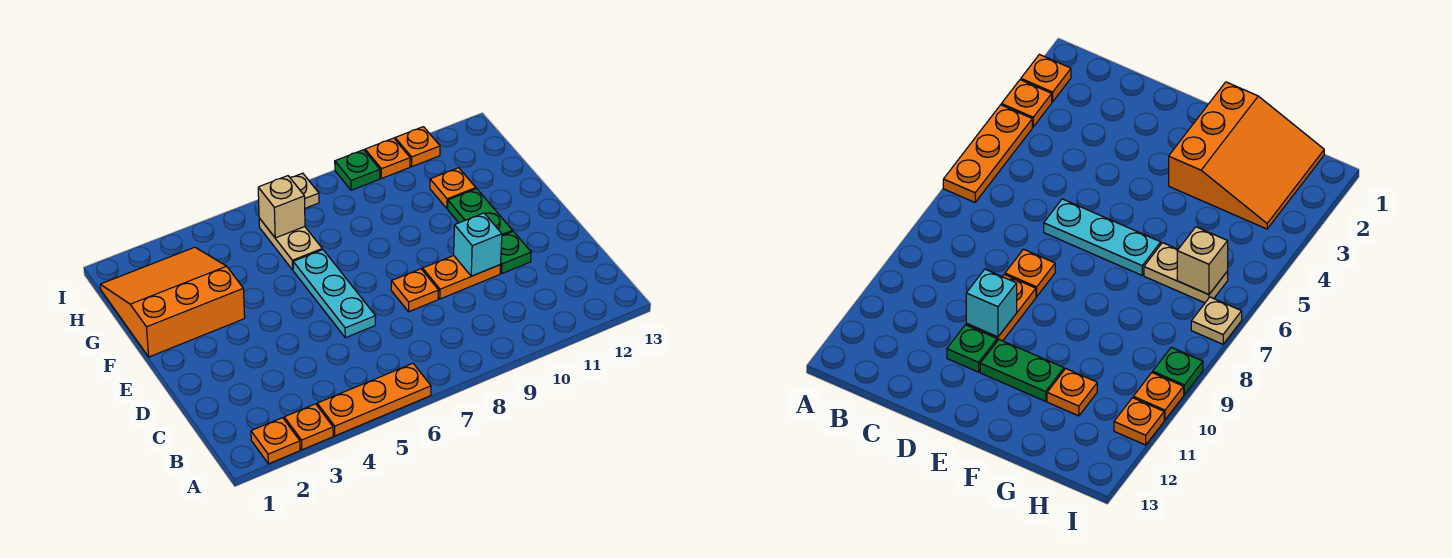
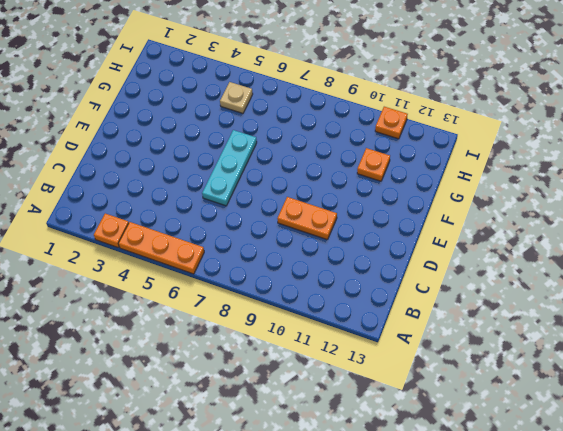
tan 1x1 plate [220,82,253,113] -> tan 1x1 plate moved to [290,173,319,208]
none -> orange 1x1 plate [251,418,300,464]
none -> orange 1x1 plate [391,269,439,312]
none -> green 1x1 plate [500,232,531,273]

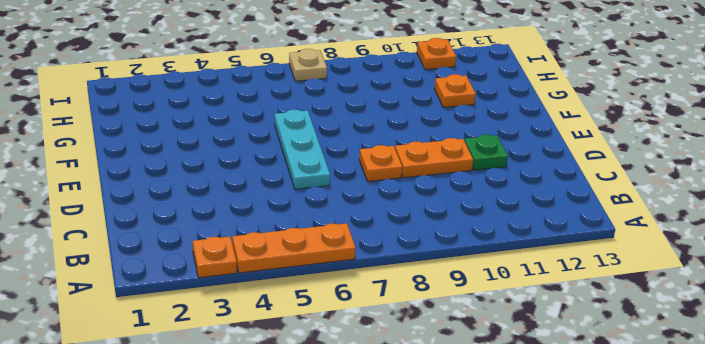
none -> orange 1x1 plate [251,418,300,464]
none -> green 1x2 plate [448,189,512,236]
none -> orange 3x3 slope [100,247,245,357]

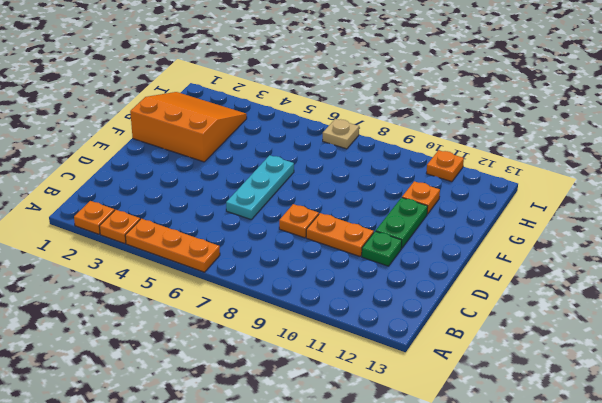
none -> tan 1x2 plate [259,218,322,270]
none -> green 1x1 plate [335,150,380,190]
none -> orange 1x1 plate [365,138,410,178]

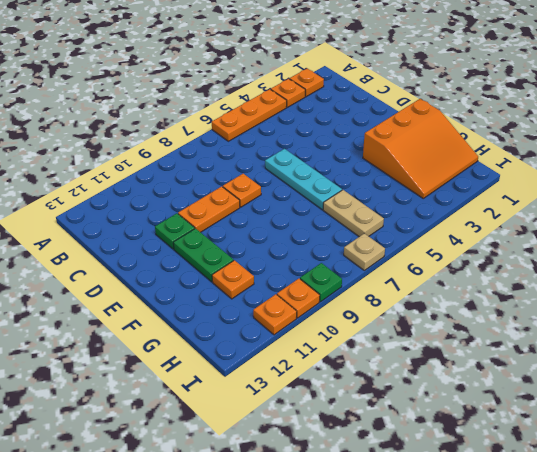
none -> cyan 1x1 brick [454,213,502,276]
none -> tan 1x1 brick [258,176,305,238]

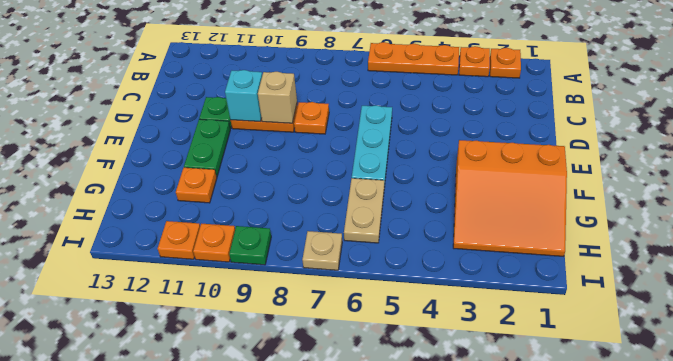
tan 1x1 brick [258,72,297,123] -> tan 1x1 brick moved to [258,176,305,238]

